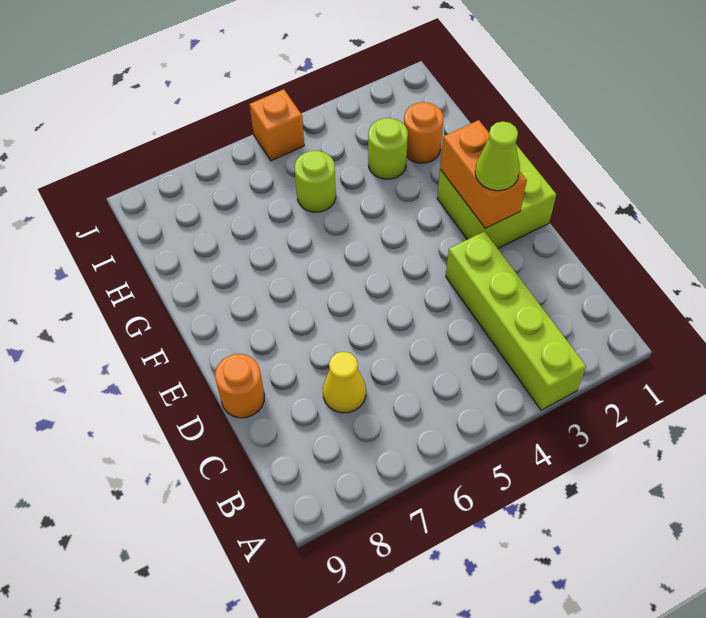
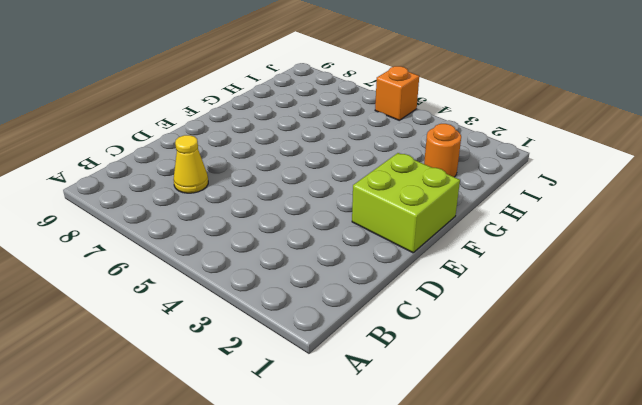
none -> lime 1x4 brick [446,231,586,410]
none -> orange 1x1 round brick [215,354,264,418]

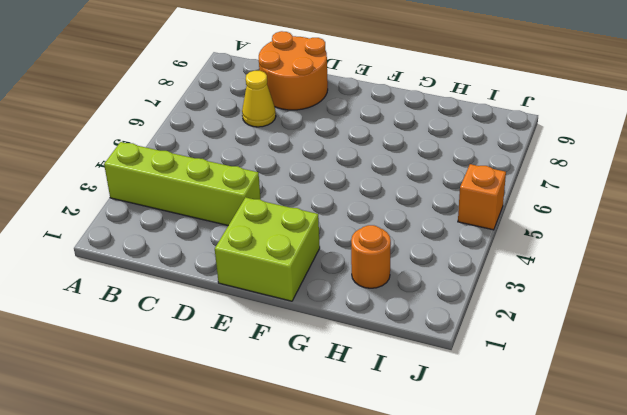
orange 2x2 round brick [259,31,328,110] -> orange 1x1 round brick [215,354,264,418]
none -> lime 1x1 round brick [368,118,408,179]
none -> lime 1x1 round brick [295,151,336,212]

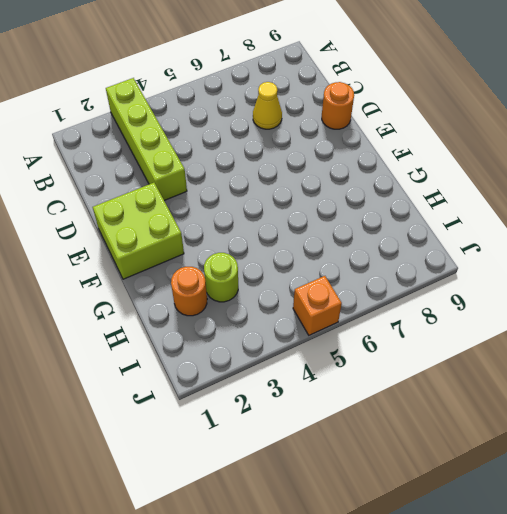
none -> lime 1x1 round brick [295,151,336,212]
none -> orange 1x2 brick [440,120,527,228]

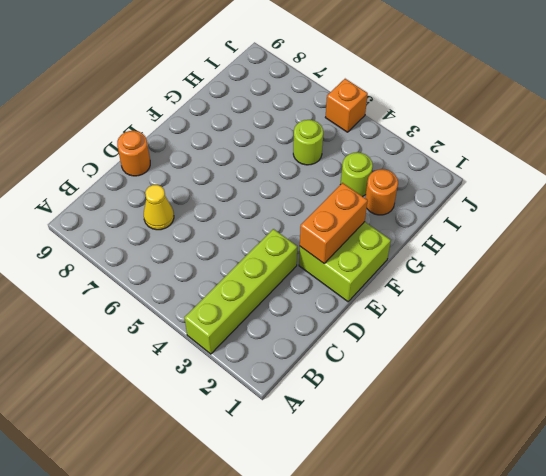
none -> lime 1x1 cone [475,121,520,191]

